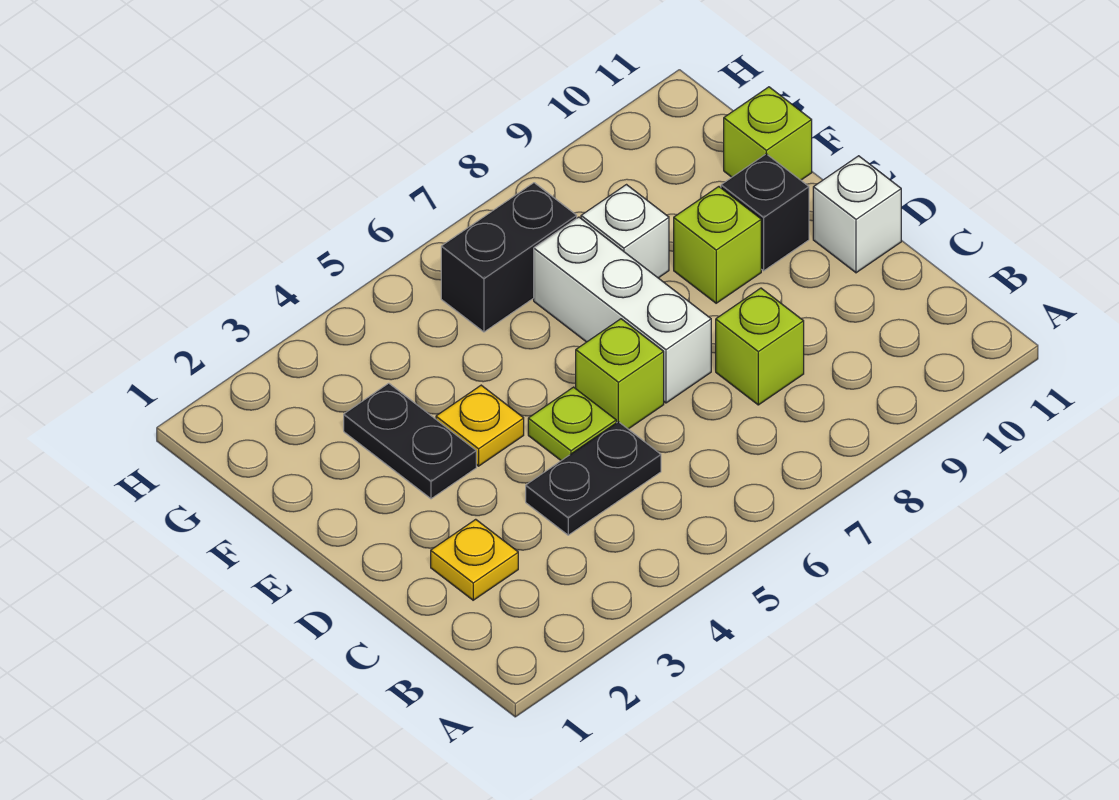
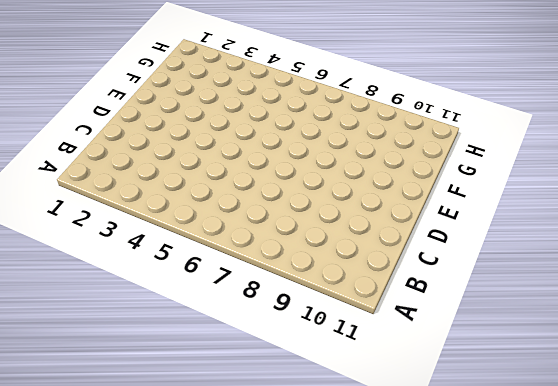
none -> yellow 1x1 plate [431,519,518,600]
none -> black 1x2 plate [526,422,661,535]
none -> lime 1x1 brick [716,288,804,405]

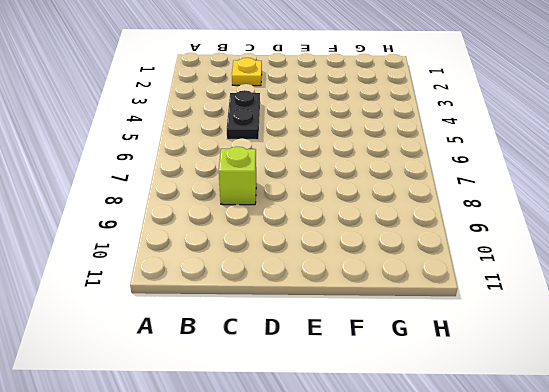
none -> lime 1x1 plate [528,387,616,461]
none -> lime 1x1 brick [576,319,664,429]
none -> white 1x3 brick [534,217,711,403]

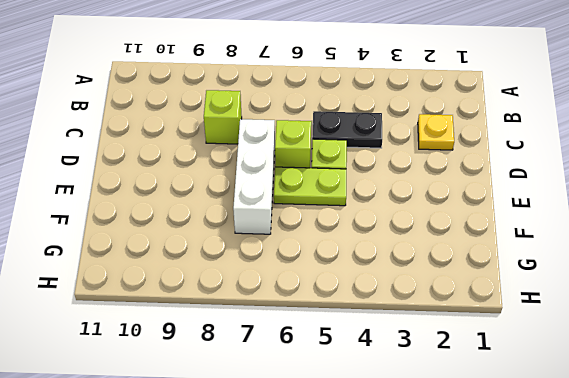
lime 1x2 plate [274,167,346,206] -> none
none -> white 1x1 brick [813,156,901,273]
none -> black 1x2 plate [344,383,476,499]
none -> yellow 1x1 plate [436,385,524,466]

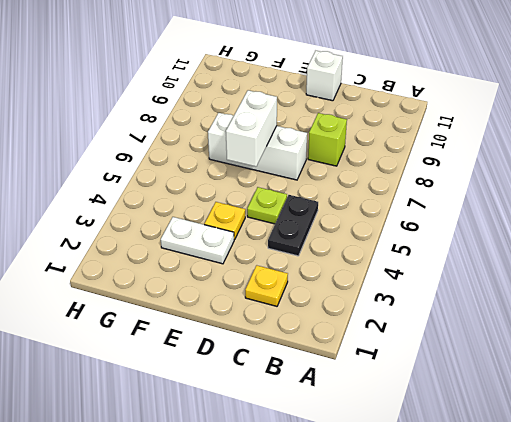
white 1x2 plate [161,217,234,264] -> black 1x2 plate [344,383,476,499]
white 1x2 brick [226,90,277,167] -> none
none -> lime 1x1 brick [576,319,664,429]
none -> lime 1x1 brick [674,187,761,303]
none -> black 1x1 brick [721,154,809,271]

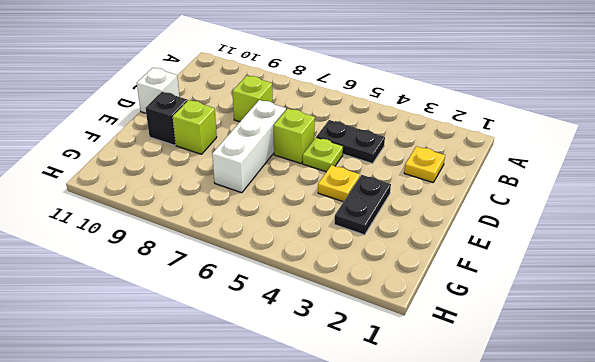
none -> white 1x1 brick [581,185,669,278]
none -> lime 1x1 brick [724,87,812,180]
none -> black 1x2 brick [441,183,577,332]

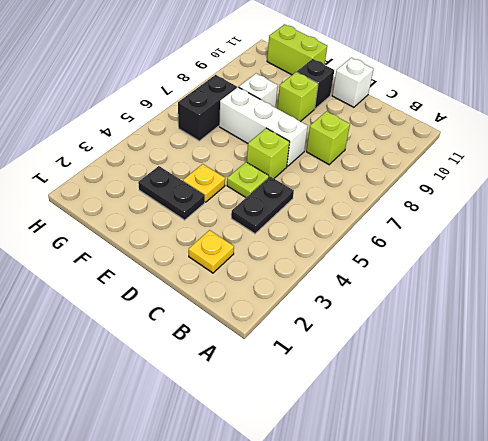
lime 1x2 brick [267,24,327,75] -> lime 1x1 brick [724,87,812,180]

